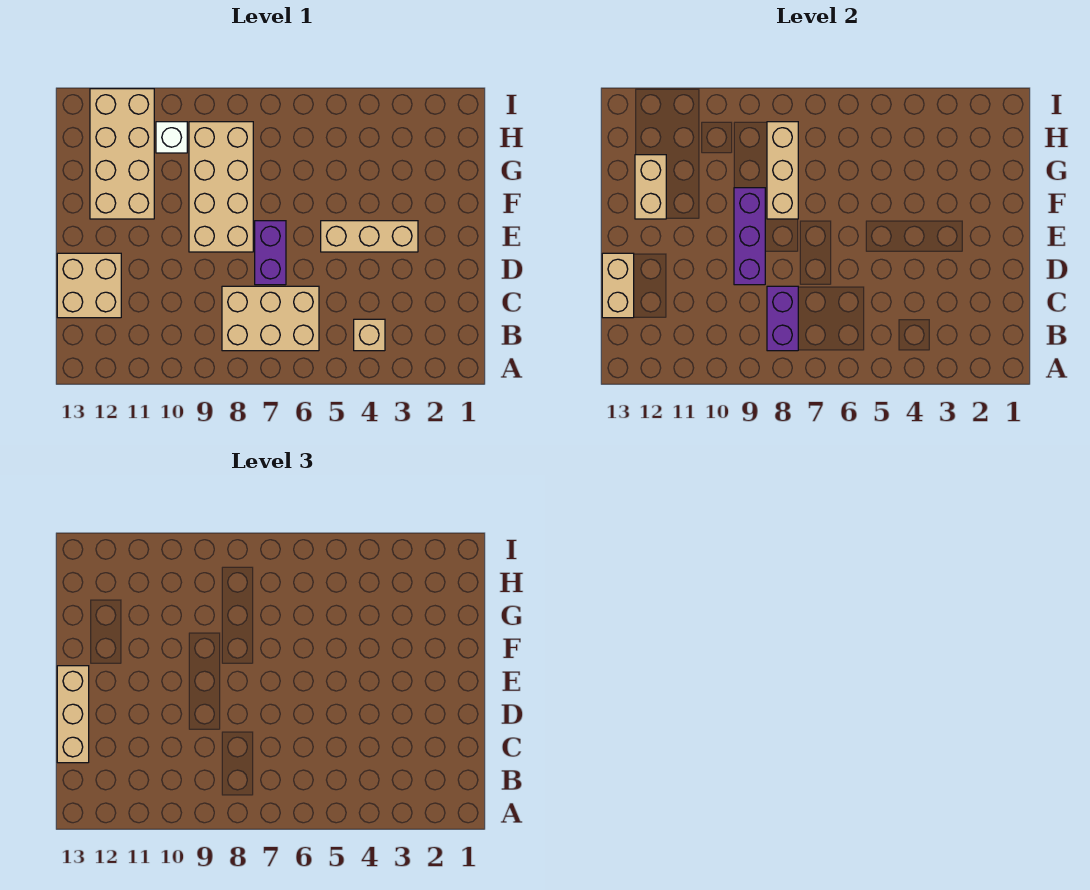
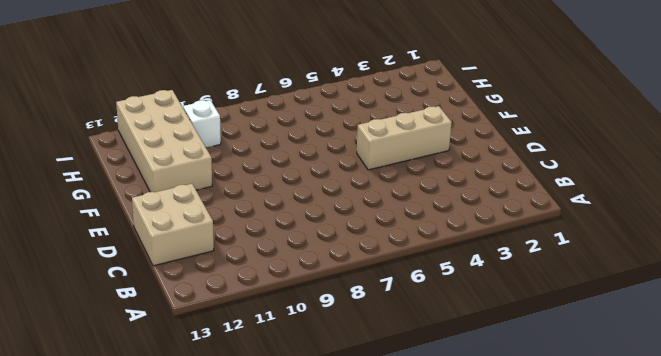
none -> tan 1x1 brick [354,319,385,351]
none -> tan 2x3 brick [222,286,319,351]
none -> purple 1x2 brick [255,221,286,285]

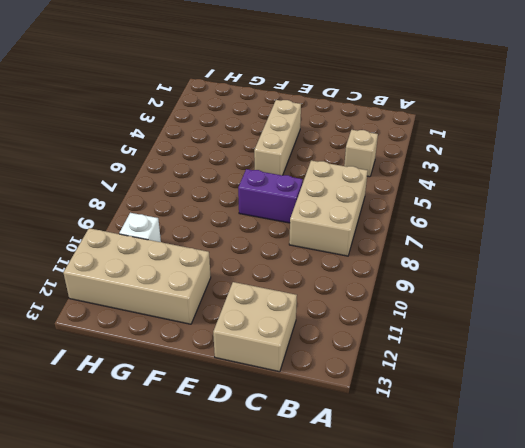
none -> tan 2x4 brick [189,122,253,252]
none -> purple 1x2 brick [767,286,798,351]
none -> tan 1x2 brick [602,253,634,318]

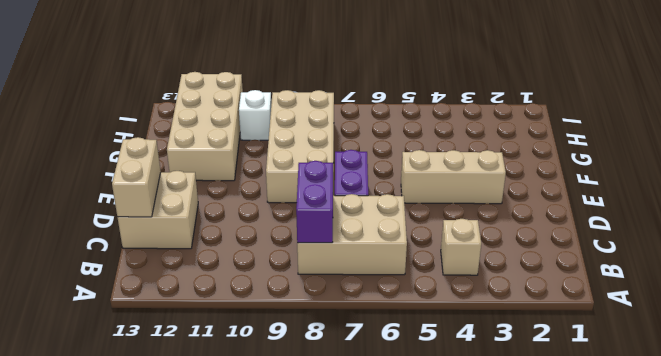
none -> purple 1x3 brick [734,188,765,285]
none -> tan 1x3 brick [767,122,798,219]
none -> tan 1x2 brick [635,155,666,219]

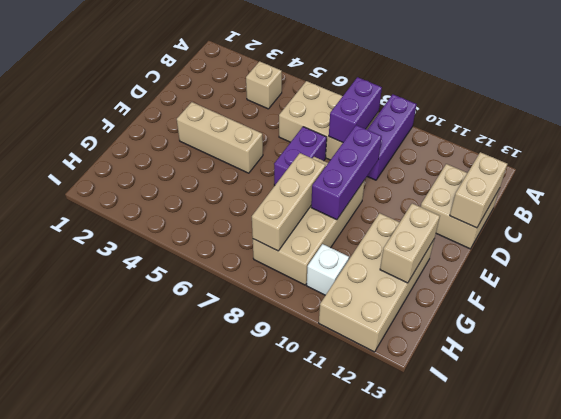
purple 1x3 brick [367,94,416,180] -> none
none -> tan 1x3 brick [57,666,89,763]

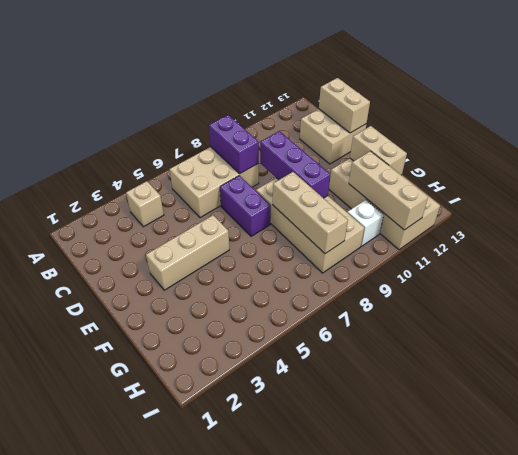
tan 1x3 brick [349,151,428,230] -> tan 1x3 brick moved to [57,666,89,763]

